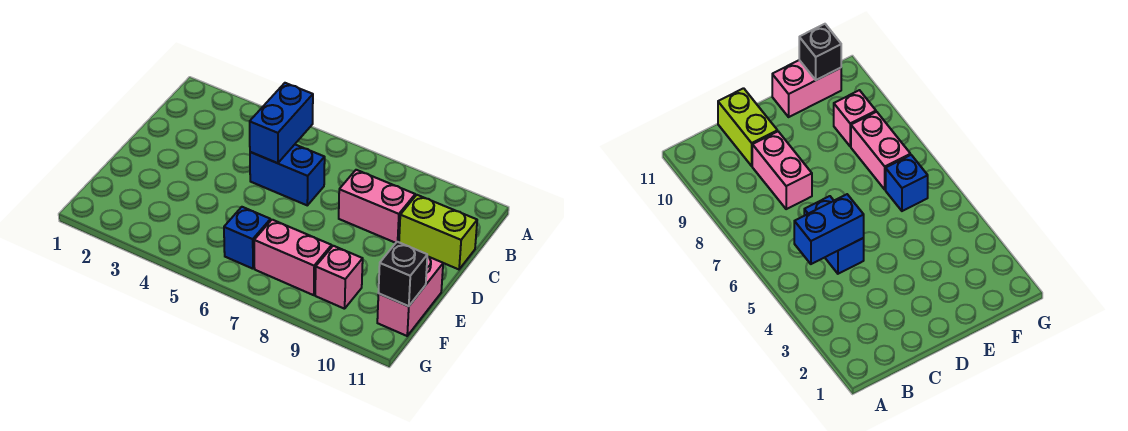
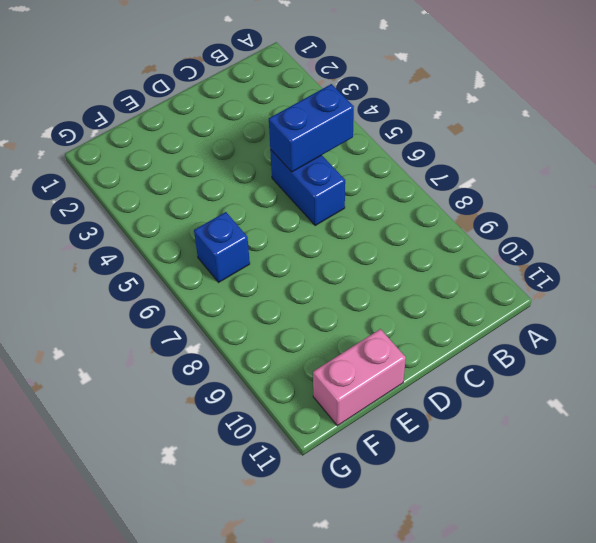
none -> pink 1x2 brick [339,170,415,243]
none -> lime 1x2 brick [399,195,477,269]

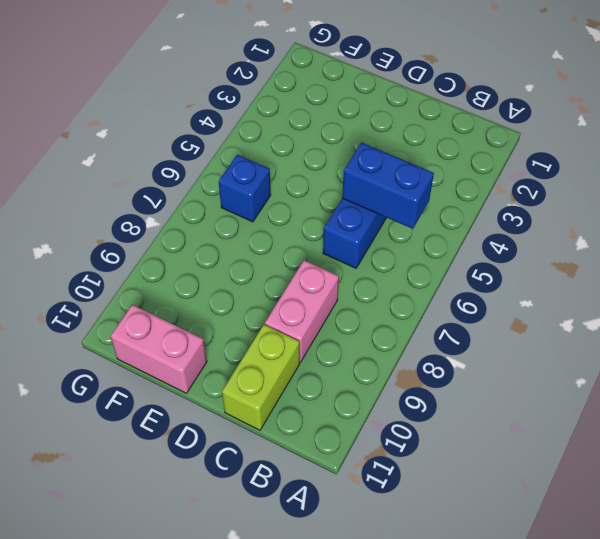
none -> pink 1x2 brick [254,220,332,295]
none -> pink 1x1 brick [315,246,363,309]

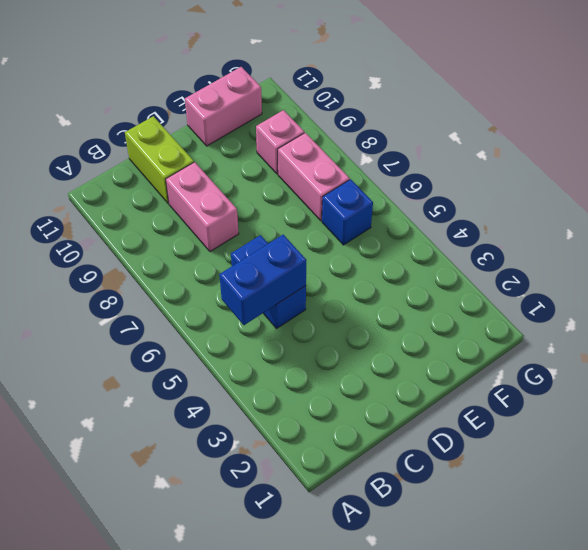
none -> black 1x1 brick [378,242,428,306]

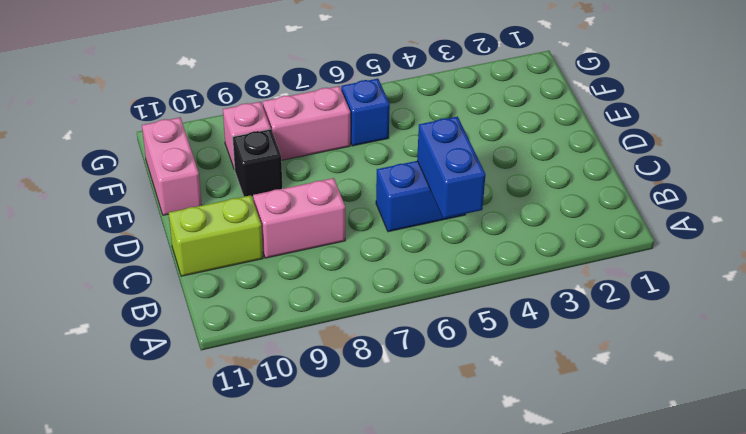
black 1x1 brick [233,129,282,197] -> black 1x1 brick moved to [378,242,428,306]

